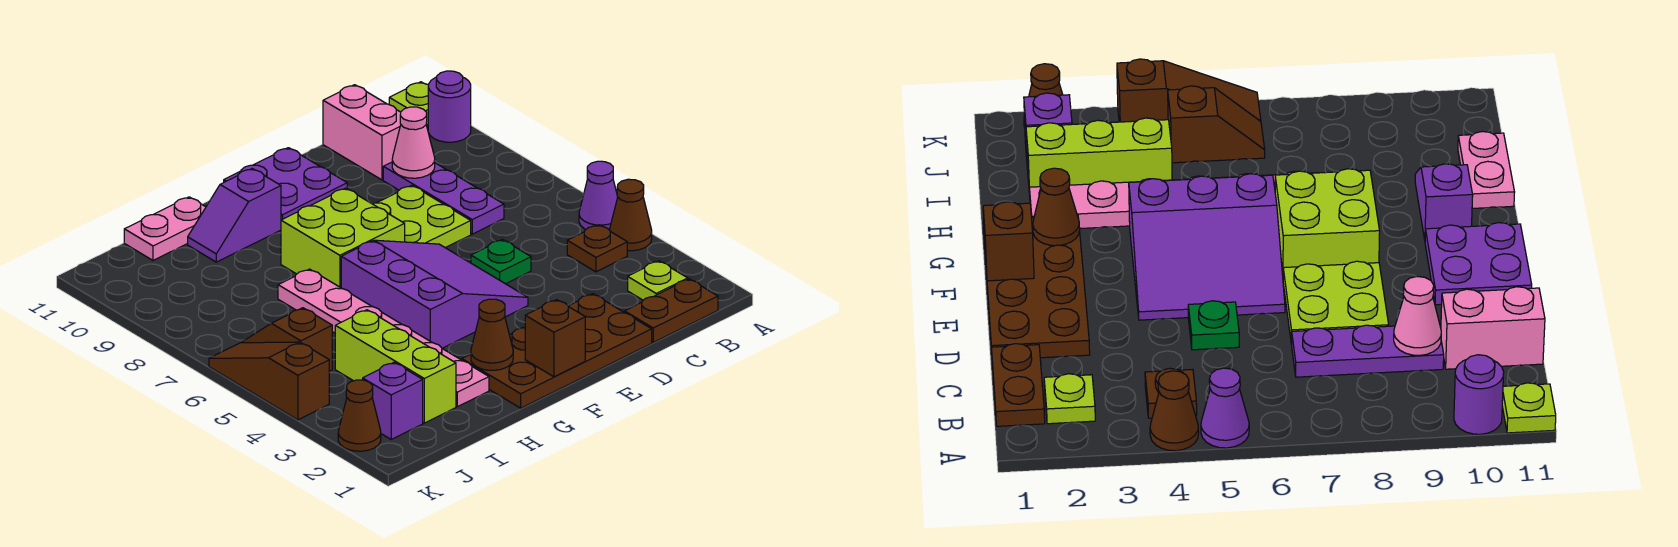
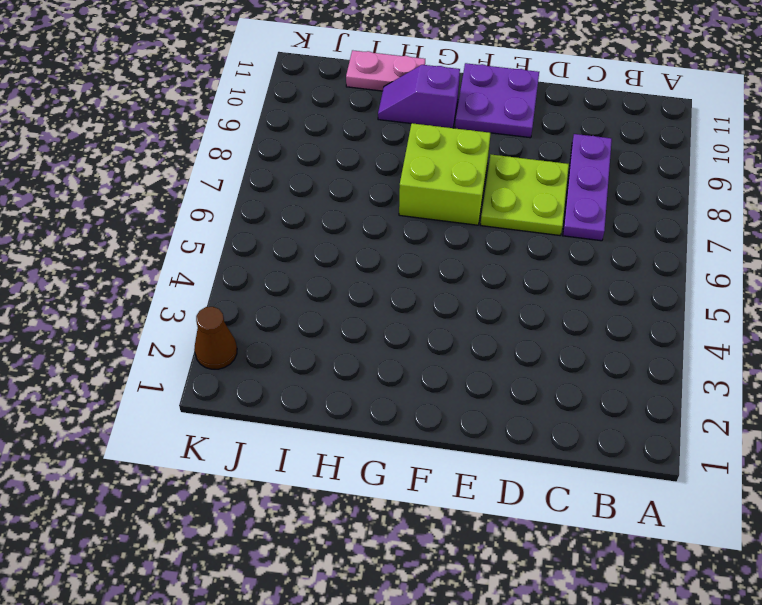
none -> brown 1x1 cone [610,179,652,251]
none -> purple 1x1 cone [579,161,618,230]
none -> purple 1x1 round brick [428,71,471,142]

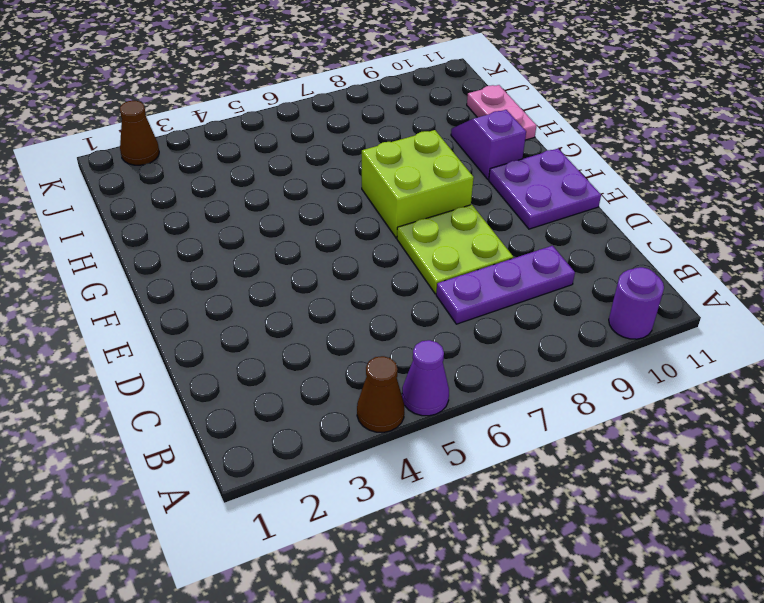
none -> lime 1x1 plate [389,82,429,125]
none -> brown 1x2 plate [625,279,718,342]
none -> lime 1x1 plate [628,261,688,300]

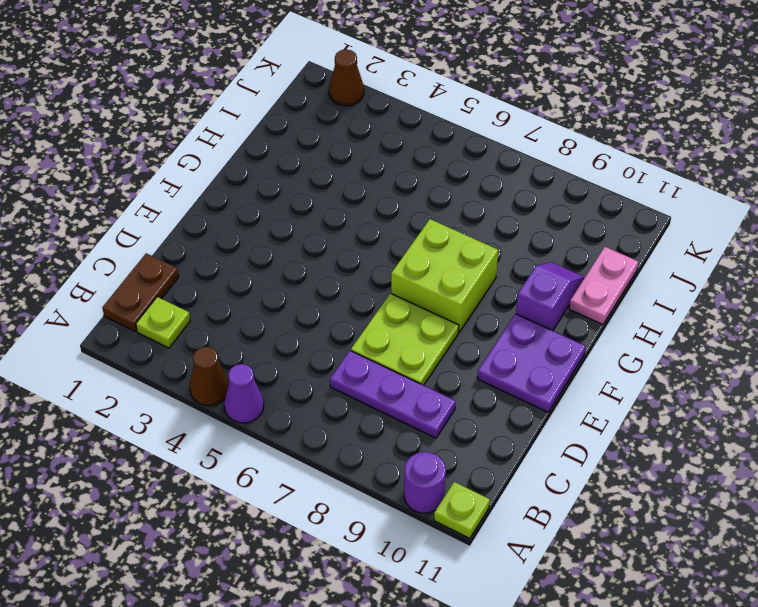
none -> brown 1x1 plate [567,225,627,272]
none -> pink 1x2 brick [323,85,401,180]
none -> brown 2x4 plate [462,294,652,408]

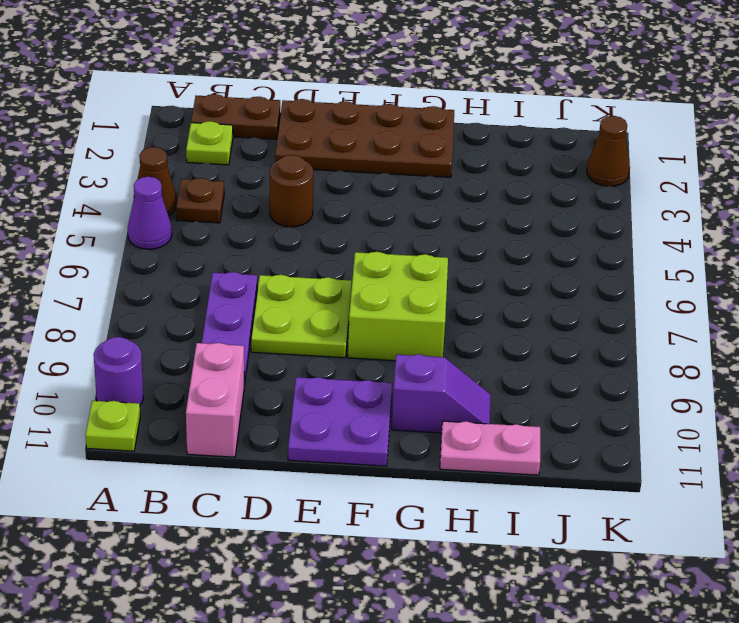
brown 1x1 round brick [270,155,313,227] -> none
none -> green 1x1 plate [471,240,531,284]
none -> purple 3x3 slope [341,240,528,348]
none -> pink 1x6 plate [278,269,489,407]

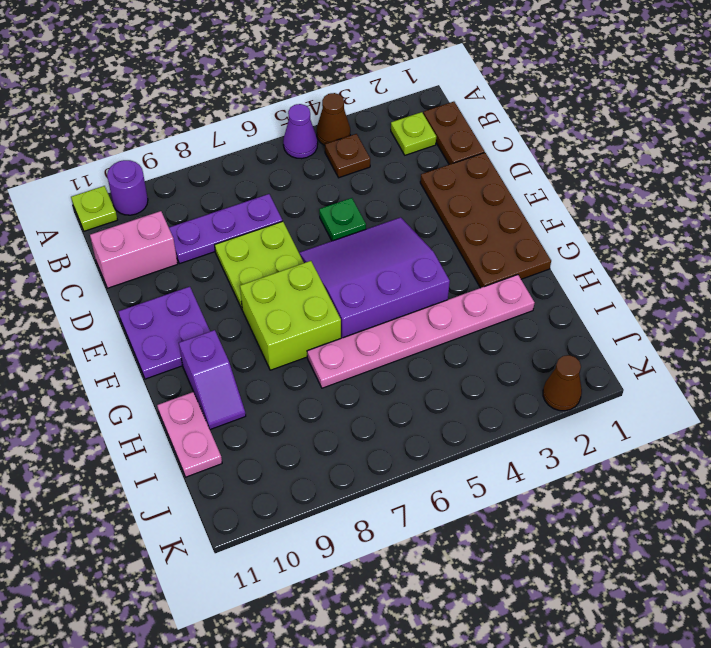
none -> lime 1x3 brick [335,310,456,423]
none -> purple 1x1 brick [363,362,423,439]
none -> brown 1x2 slope [242,308,332,371]

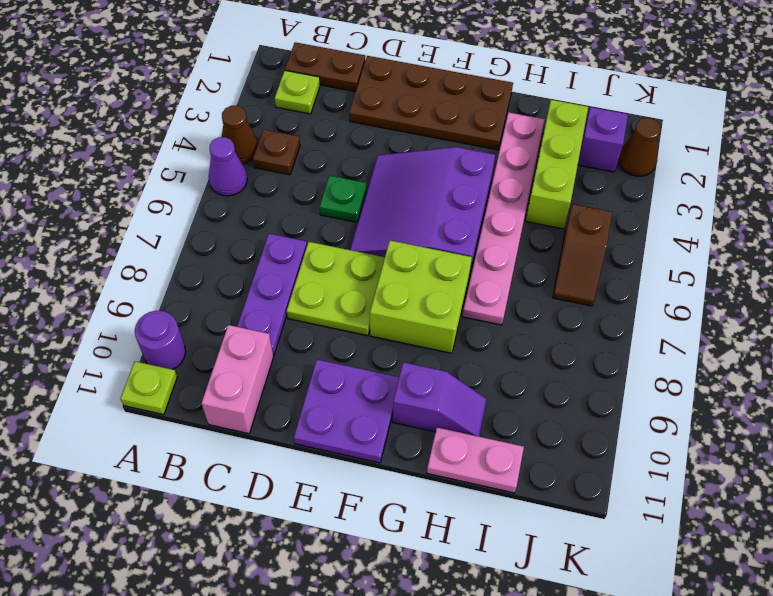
none -> brown 1x3 slope [209,342,329,420]
none -> pink 1x1 cone [392,107,435,178]
none -> brown 1x1 brick [525,300,585,377]

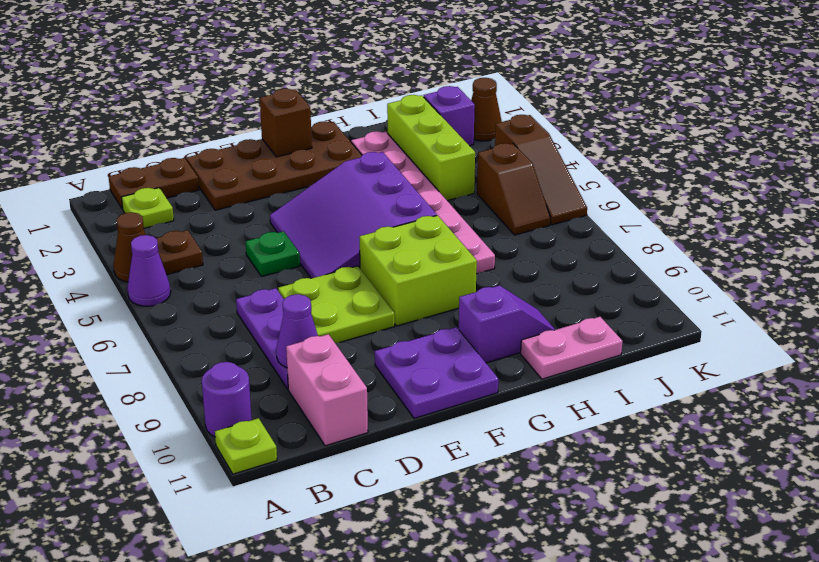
purple 1x1 cone [276,294,318,368] -> pink 1x1 cone [392,107,435,178]
none -> brown 1x1 cone [471,299,513,370]

